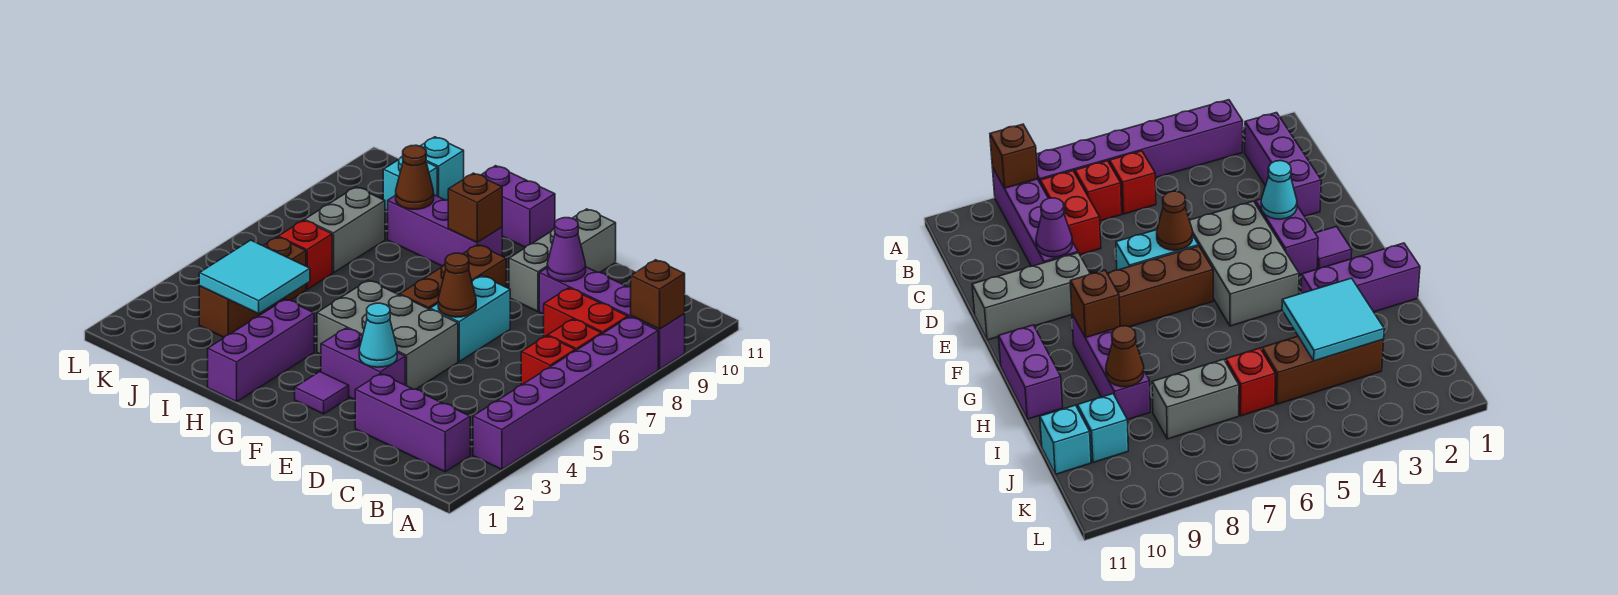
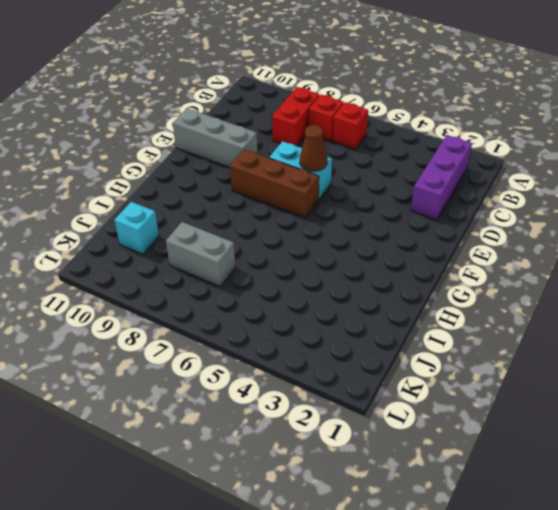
none -> purple 1x6 brick [473,317,658,469]
none -> purple 1x4 brick [539,267,685,369]
none -> purple 1x2 brick [321,328,405,400]

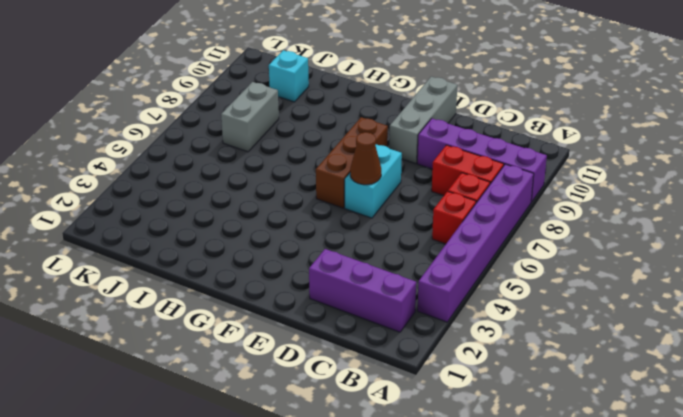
none -> purple 1x2 brick [321,328,405,400]
none -> grey 2x3 brick [317,280,458,389]
none -> purple 1x1 tile [295,372,349,414]

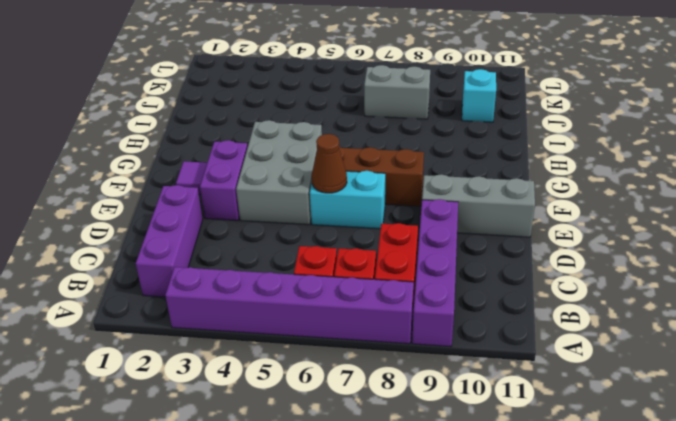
none -> purple 1x3 brick [388,195,502,266]
none -> purple 1x2 brick [481,166,555,247]
none -> purple 1x3 brick [208,299,314,402]

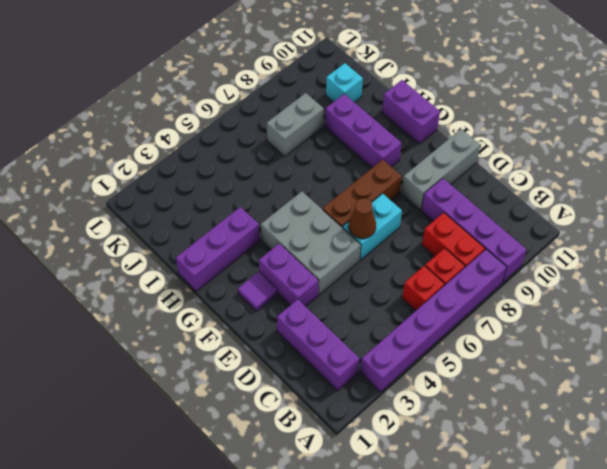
none -> brown 1x3 brick [199,237,306,337]
none -> red 1x1 brick [278,220,332,289]
none -> cyan 1x1 brick [421,137,464,200]

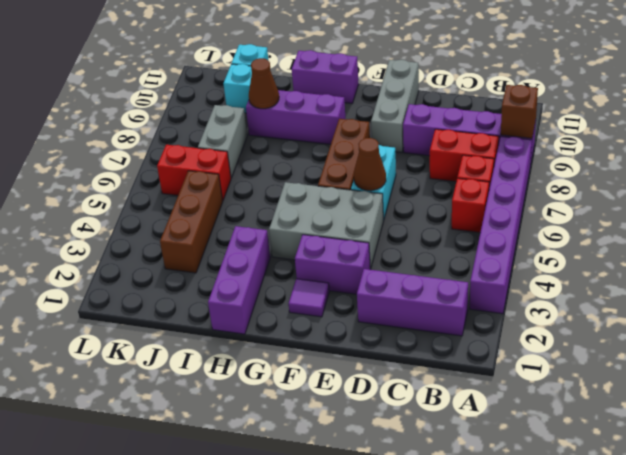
red 1x2 brick [157,145,231,201] -> red 1x1 brick [278,220,332,289]
none -> purple 1x1 cone [547,218,586,282]
none -> cyan 1x1 cone [359,303,397,367]
none -> brown 1x1 brick [448,173,502,242]

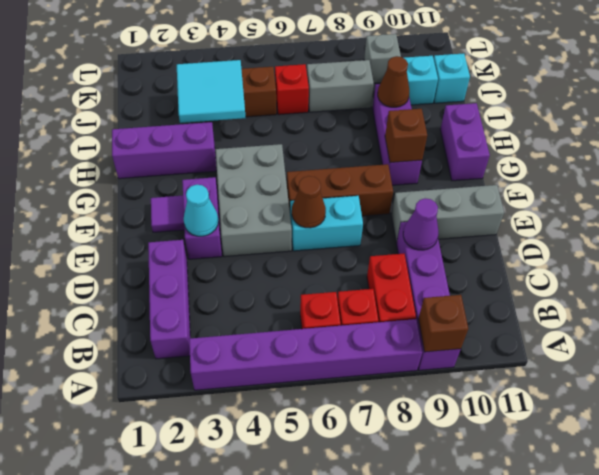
grey 1x1 brick [364,34,401,83] -> none

